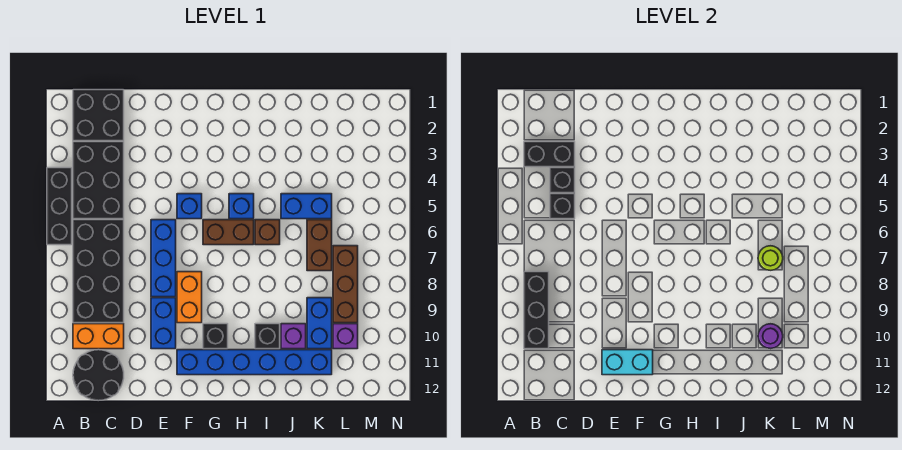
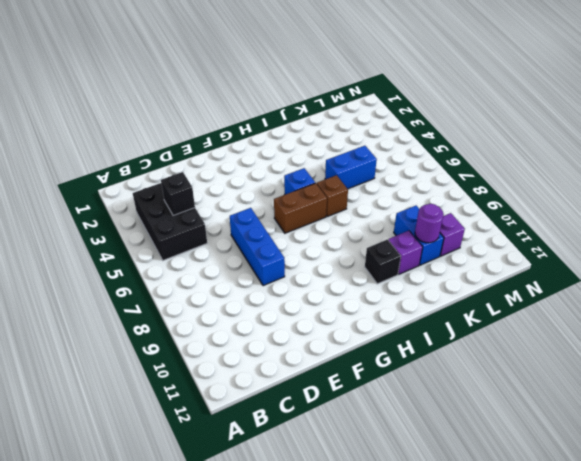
none -> black 1x3 brick [47,168,72,245]
none -> black 2x2 brick [73,90,124,141]
none -> black 2x4 brick [73,220,124,323]

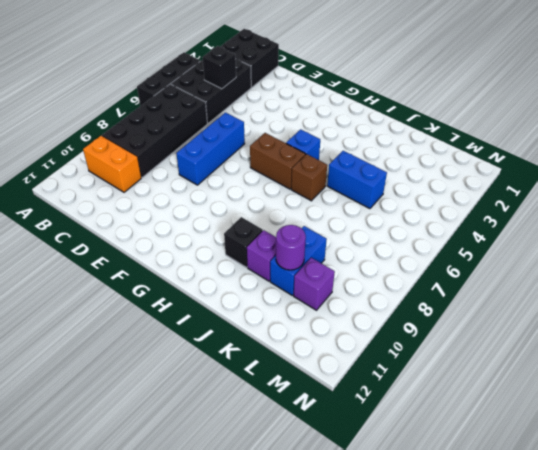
none -> black 2x2 round brick [73,350,124,401]
none -> blue 1x2 brick [151,298,176,349]
none -> blue 1x1 brick [177,194,202,219]

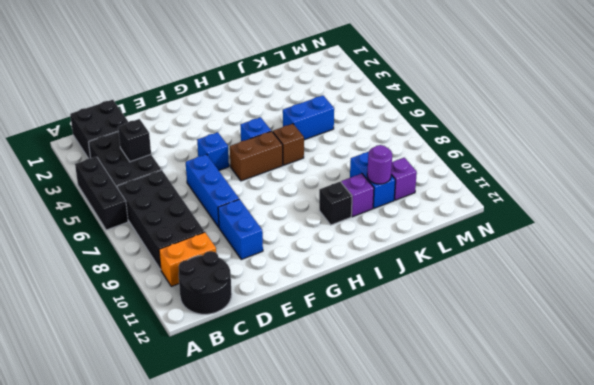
none -> orange 1x2 brick [177,272,202,323]
none -> blue 1x6 brick [177,350,332,375]
none -> black 1x1 brick [203,324,228,349]

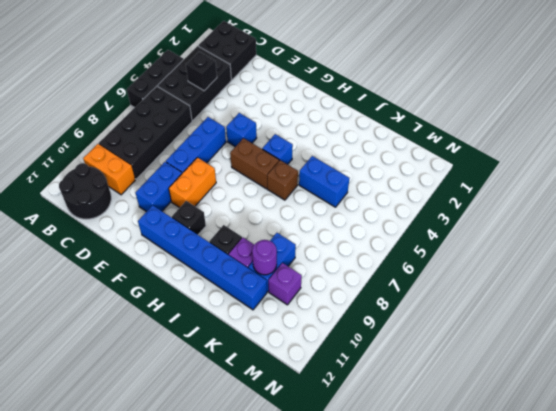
none -> brown 1x2 brick [307,220,332,271]
none -> brown 1x3 brick [333,246,358,323]
none -> black 1x2 brick [524,142,575,167]

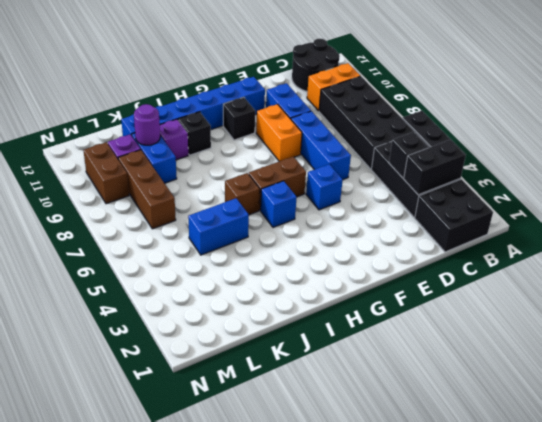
brown 1x2 brick [83,142,129,204] -> brown 1x2 brick moved to [307,220,332,271]
none -> black 1x3 brick [524,272,549,349]
none -> black 1x1 brick [550,194,575,219]
none -> cyan 1x2 brick [602,350,653,375]

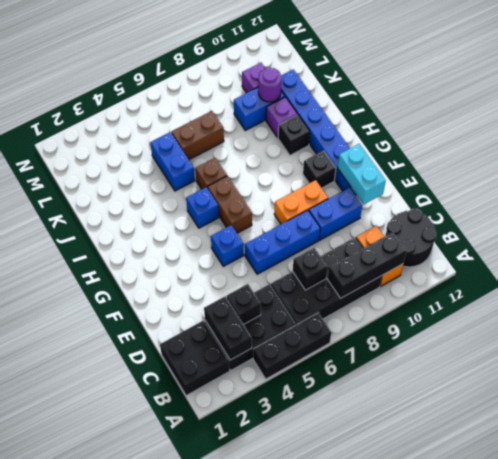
black 1x1 brick [293,248,327,290] -> black 1x1 brick moved to [550,194,575,219]
none -> brown 1x3 brick [333,246,358,323]
none -> lime 1x1 round brick [758,246,783,270]

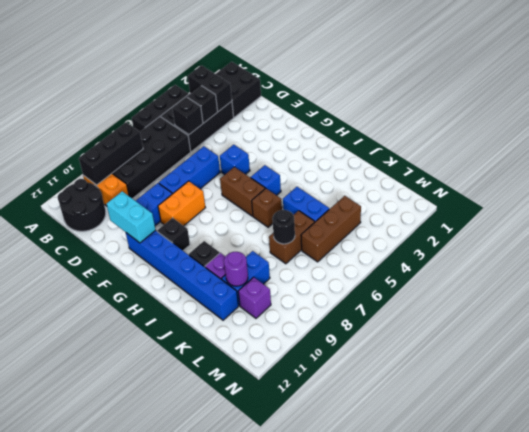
black 1x1 round brick [272,210,295,244] -> lime 1x1 round brick [758,246,783,270]
brown 1x3 brick [301,196,361,262] -> brown 1x3 brick moved to [333,246,358,323]

